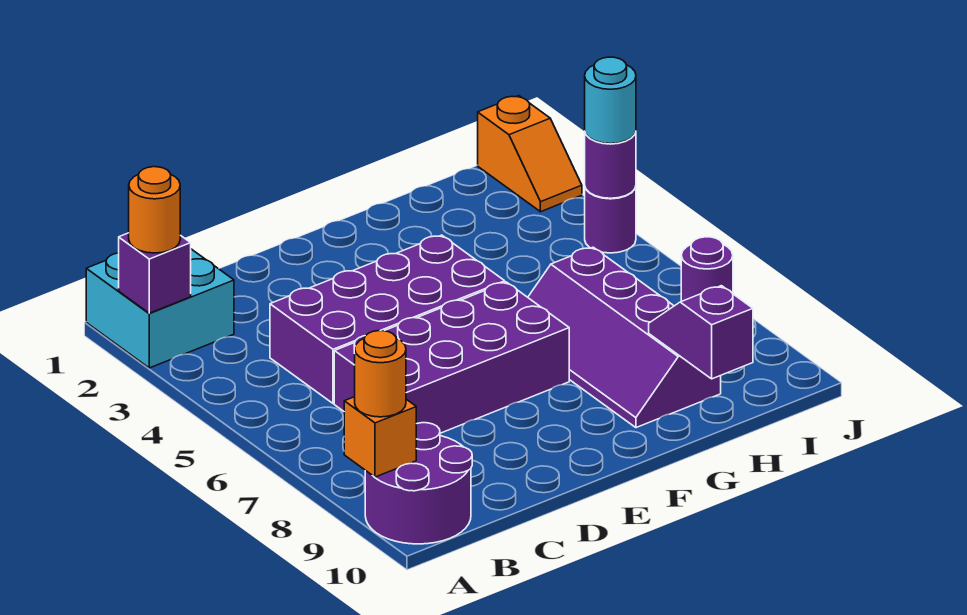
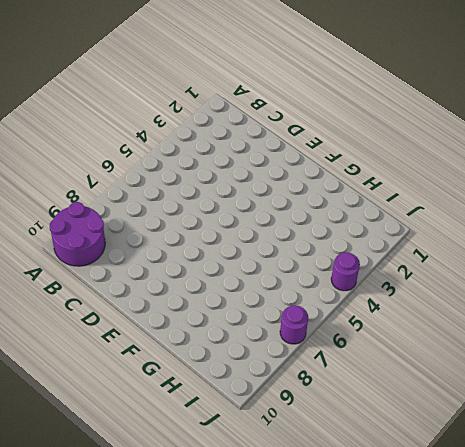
none -> cyan 2x2 brick [86,249,234,368]
none -> purple 2x4 brick [270,235,505,403]
none -> purple 2x4 brick [334,282,569,433]

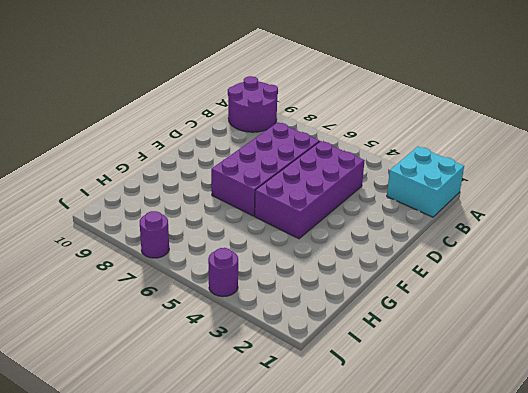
none -> purple 2x4 slope [528,247,721,428]
none -> orange 1x2 slope [478,96,582,212]
none -> purple 1x1 brick [119,233,191,313]

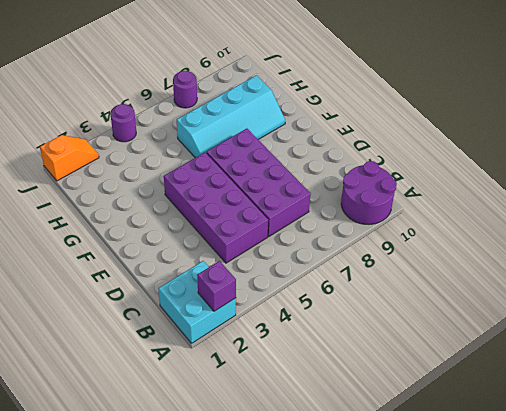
cyan 2x4 slope [177,75,285,158] -> purple 2x4 slope [528,247,721,428]
none -> orange 1x1 brick [344,397,416,477]
none -> purple 1x2 slope [649,286,753,379]
none -> purple 1x1 round brick [585,132,636,198]

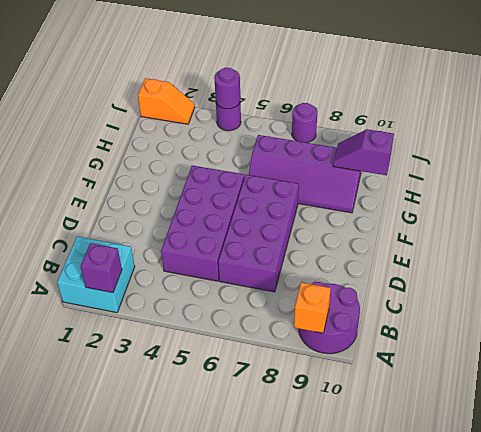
none -> orange 1x1 round brick [129,167,180,253]
none -> orange 1x1 round brick [355,331,406,417]
none -> cyan 1x1 round brick [585,57,636,144]

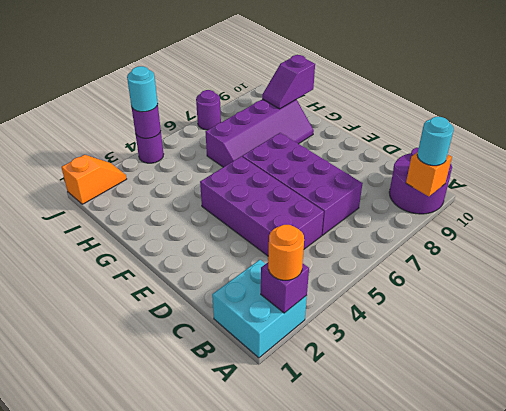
cyan 1x1 round brick [417,117,454,166] -> orange 1x1 round brick [355,331,406,417]

